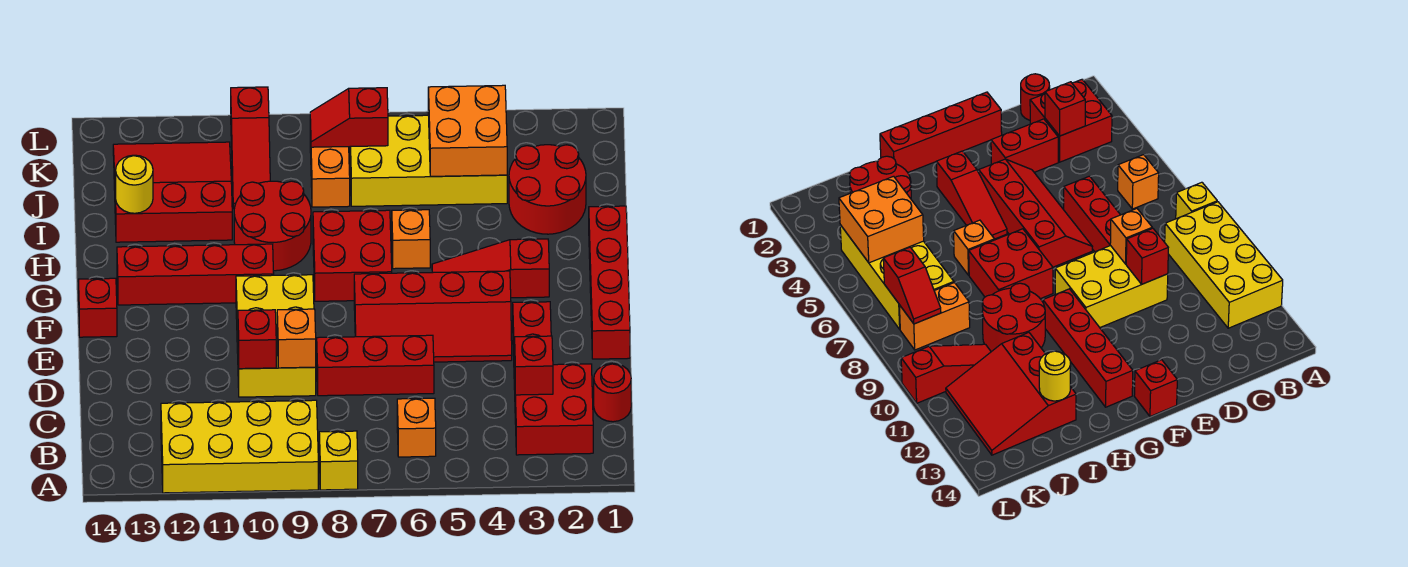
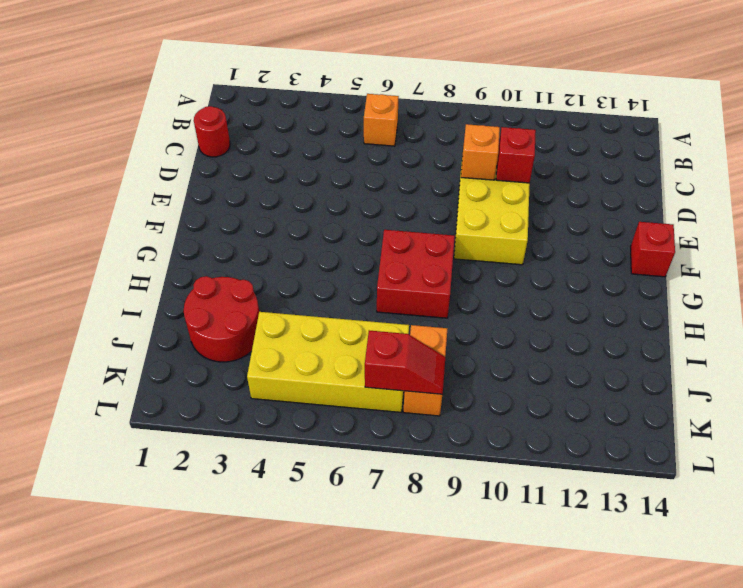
none -> yellow 1x1 brick [319,431,358,490]
none -> yellow 2x4 brick [161,400,318,493]
none -> red 2x2 brick [515,364,593,455]

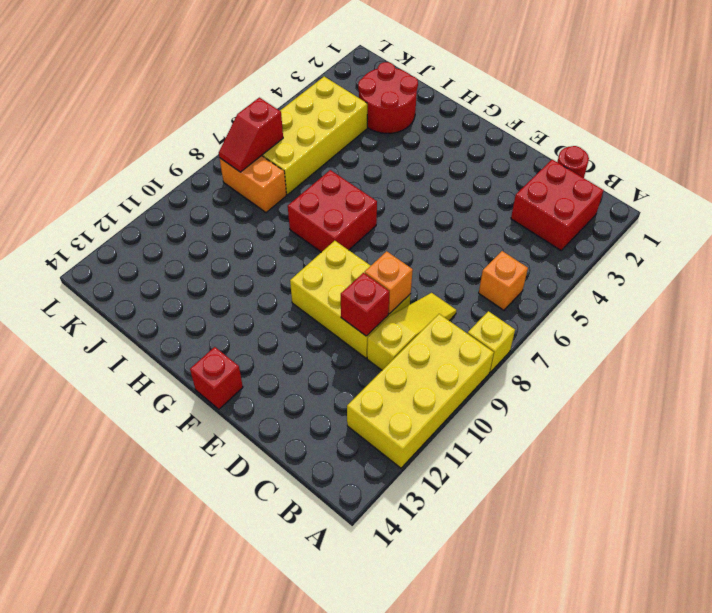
yellow 1x3 slope [367,293,456,370] -> none
none -> red 1x2 brick [513,302,551,390]
none -> red 1x3 brick [317,335,434,396]
none -> red 1x4 brick [589,206,630,359]

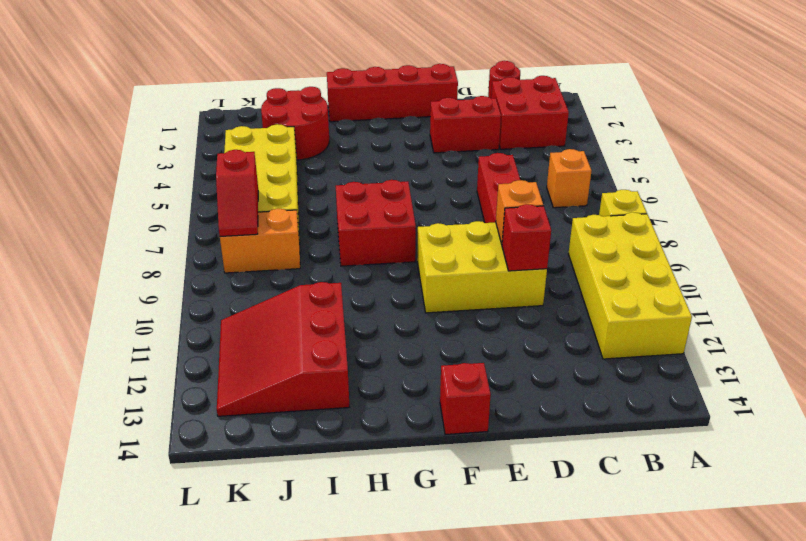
none -> red 2x4 slope [354,271,512,362]
none -> red 1x3 slope [432,239,549,298]
none -> red 1x4 brick [117,244,274,305]

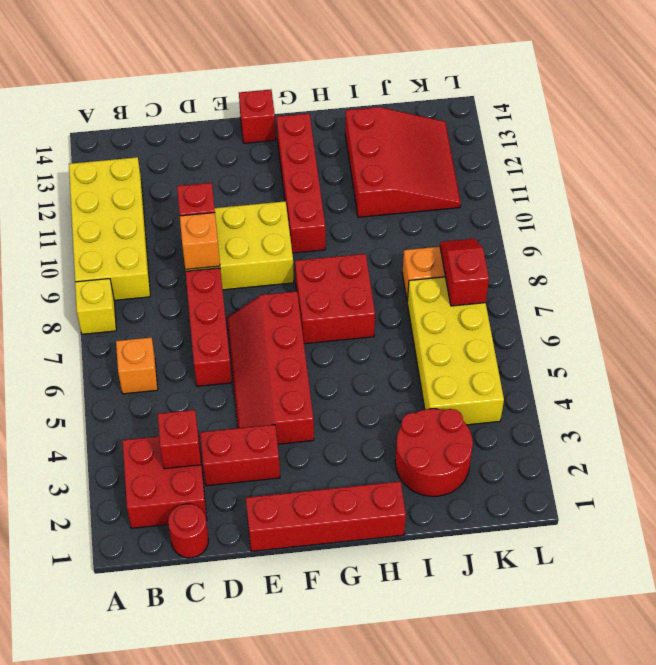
none -> red 1x3 slope [432,239,549,298]
none -> orange 1x1 brick [392,210,430,269]
none -> red 2x2 round brick [234,181,311,271]

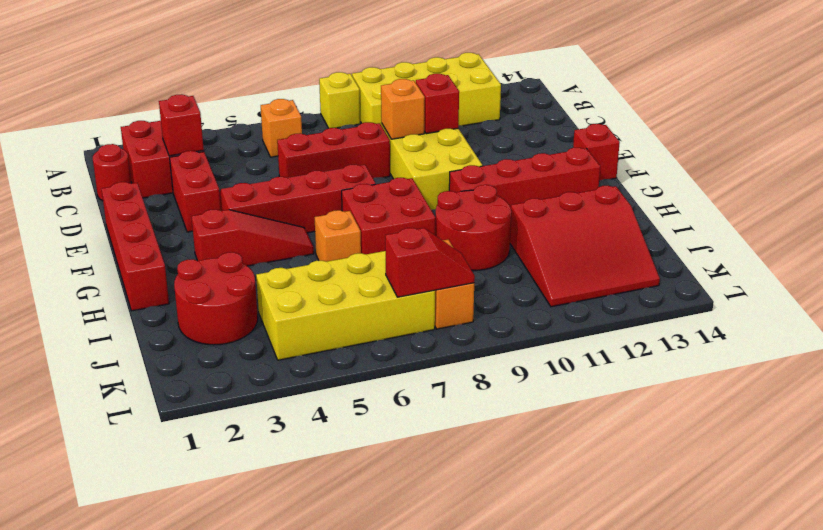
none -> red 1x3 slope [231,87,270,209]
none -> yellow 1x1 round brick [116,155,153,213]
none -> orange 2x2 brick [428,85,507,176]

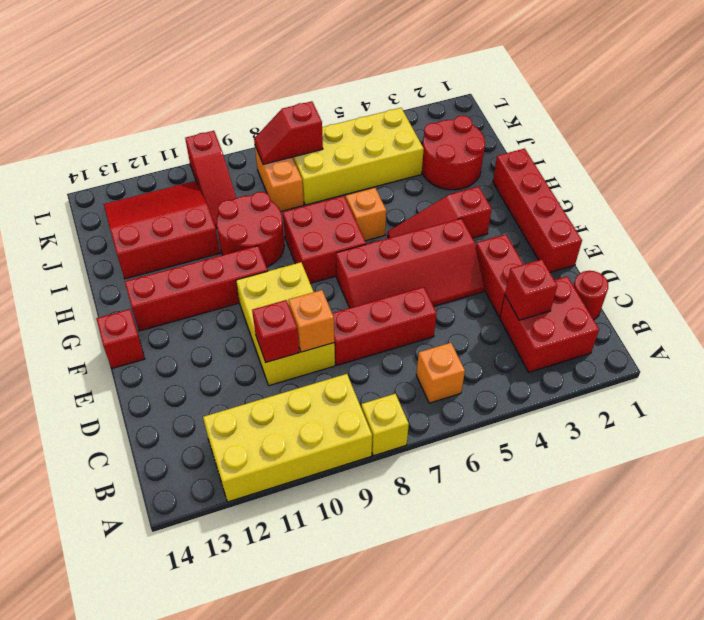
none -> yellow 1x1 round brick [116,155,153,213]
none -> orange 2x2 brick [428,85,507,176]

